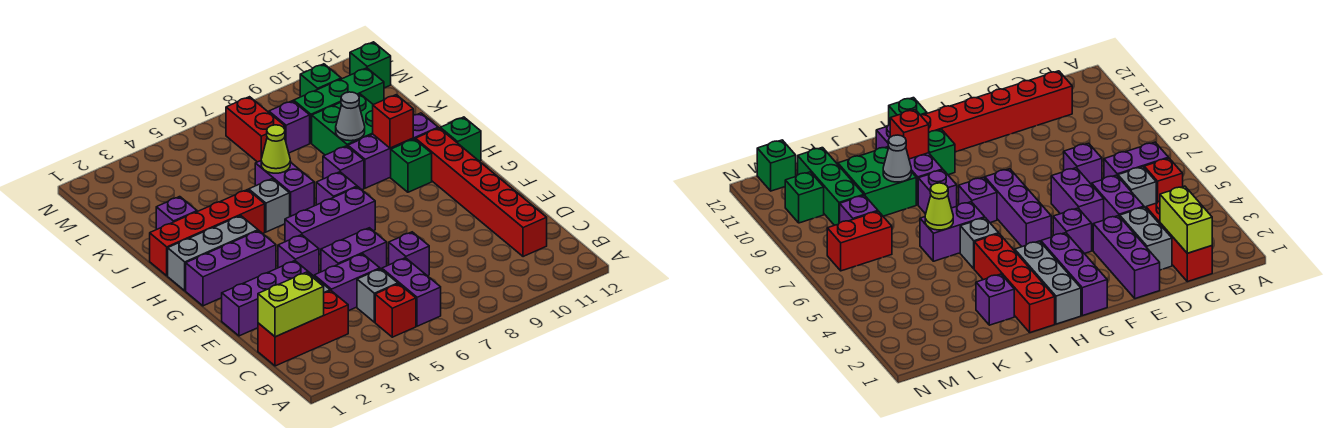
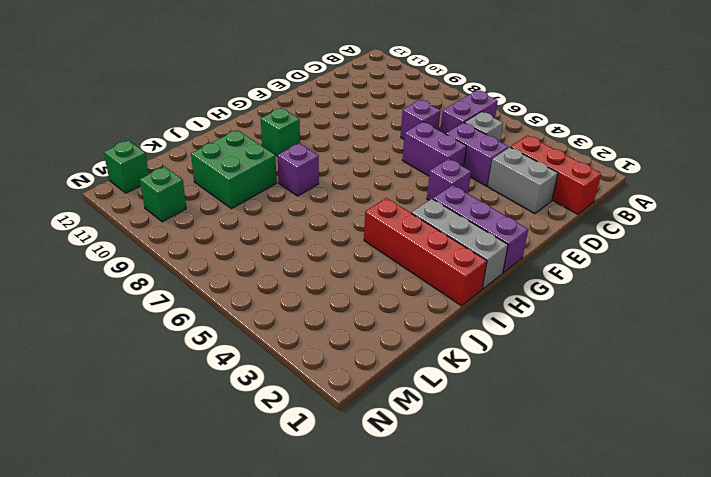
none -> red 1x1 brick [375,284,416,337]
none -> red 1x6 brick [416,128,547,257]
none -> purple 1x3 brick [222,261,312,336]
none -> purple 1x3 brick [285,187,375,255]

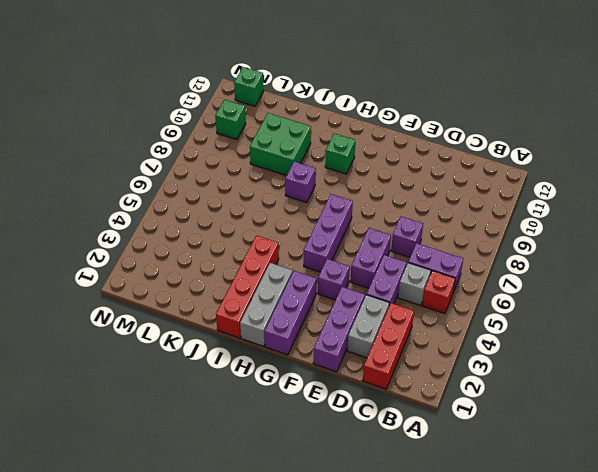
none -> red 1x6 brick [416,128,547,257]
none -> purple 1x1 brick [316,172,357,205]
none -> green 1x1 brick [440,117,481,161]
none -> grey 1x1 brick [249,179,290,232]

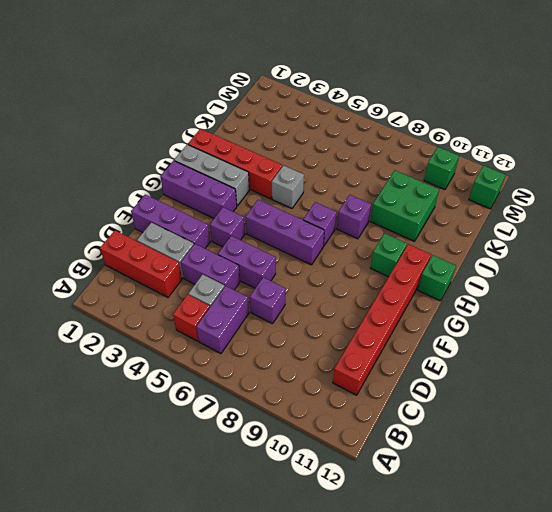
none -> purple 1x2 brick [255,161,314,217]
none -> purple 1x3 brick [348,113,438,188]
none -> purple 1x1 brick [156,197,197,230]
none -> red 1x2 brick [226,97,285,162]

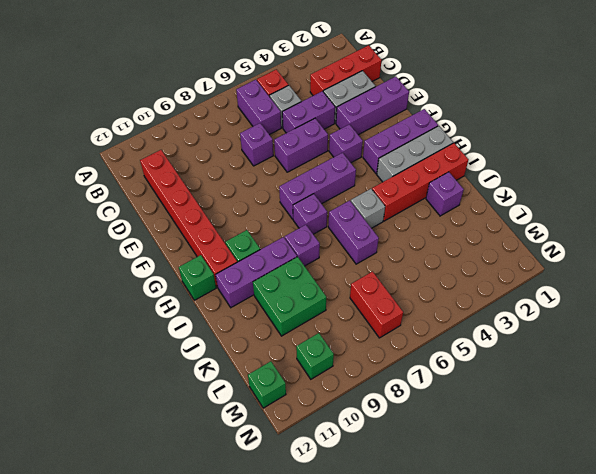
none -> purple 1x1 brick [269,101,310,153]
none -> green 1x3 brick [294,68,384,143]
none -> lime 1x2 brick [258,272,324,337]
none -> red 1x1 brick [373,95,413,148]

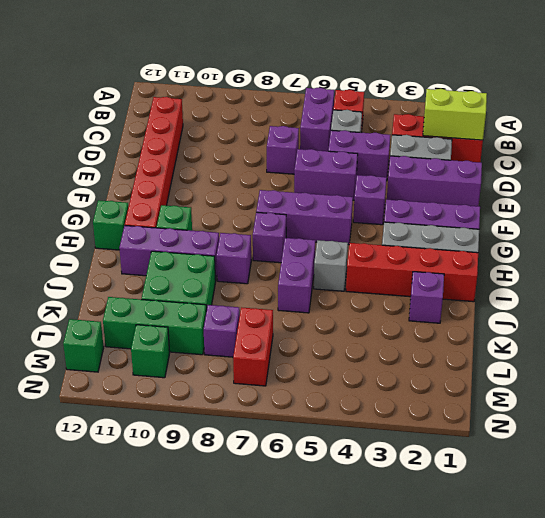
none -> red 1x1 brick [373,95,413,148]
none -> lime 1x1 cone [261,125,290,173]
none -> grey 1x1 cone [336,92,365,141]

